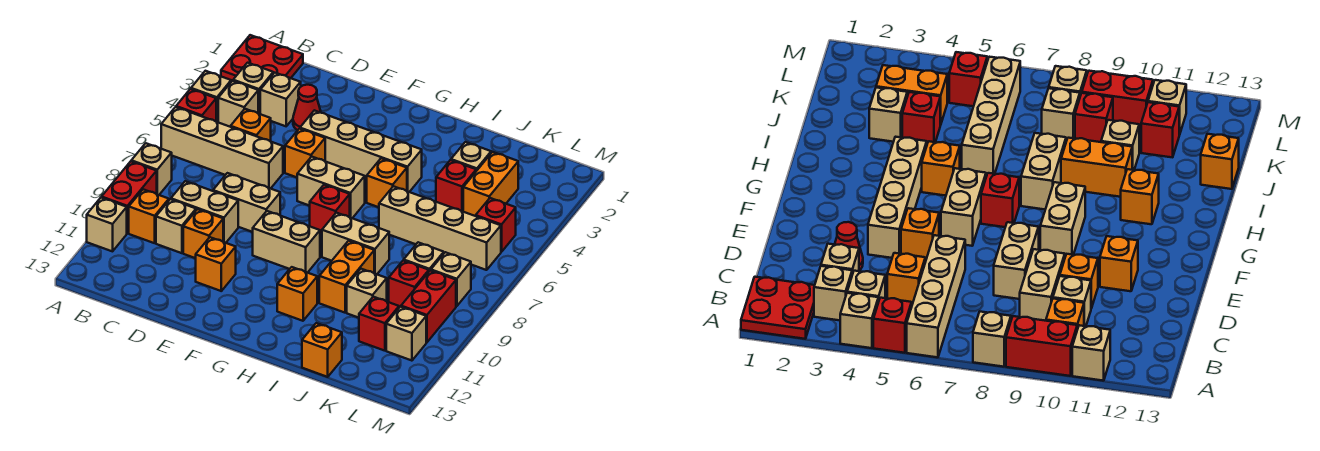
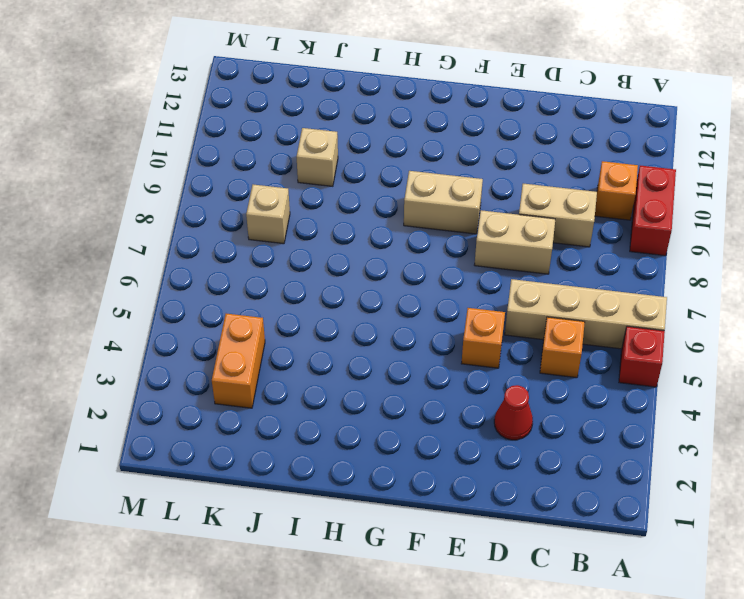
none -> red 2x2 plate [221,35,303,82]
none -> tan 1x1 brick [191,71,231,122]
none -> tan 1x1 brick [131,143,172,195]
none -> tan 1x1 brick [87,198,127,251]

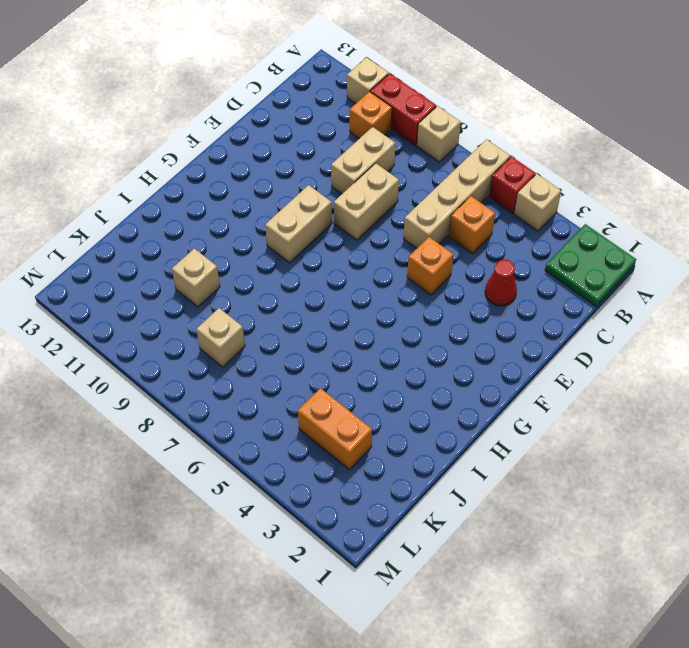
green 2x2 plate [545,224,636,306] -> red 2x2 plate [221,35,303,82]
none -> tan 1x1 brick [233,63,273,114]
none -> tan 1x1 brick [218,81,258,127]
none -> tan 1x1 brick [260,73,301,126]
none -> tan 1x1 brick [156,199,196,253]

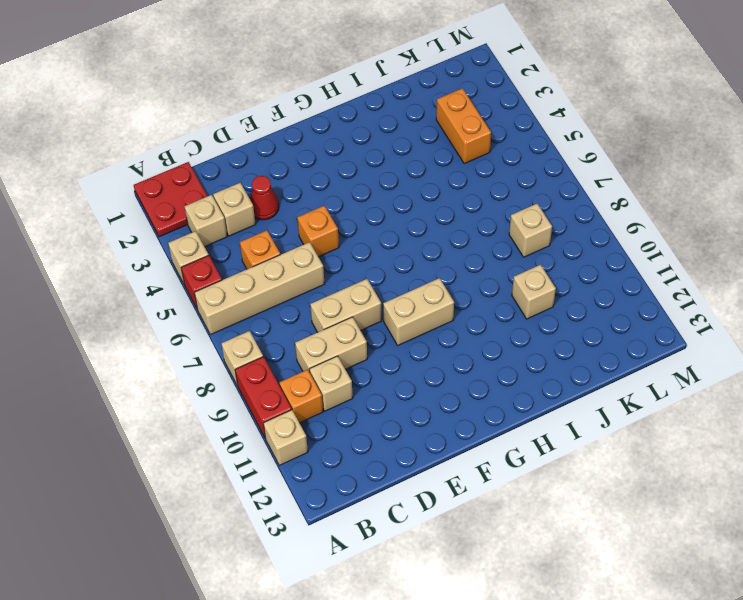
none -> tan 1x1 brick [218,81,258,127]
none -> orange 1x1 brick [183,209,223,258]
none -> tan 1x4 brick [300,110,422,192]
none -> orange 1x1 brick [196,237,236,291]

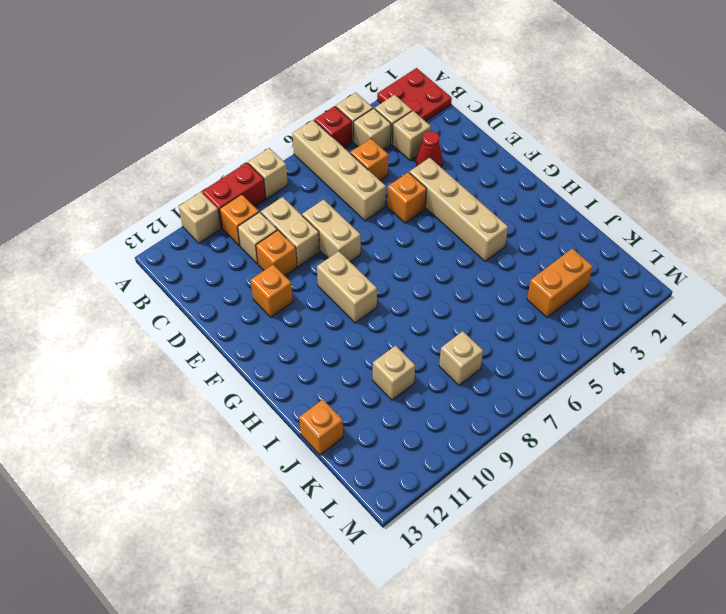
none -> tan 1x2 brick [297,157,365,218]
none -> red 1x1 brick [310,185,350,234]
none -> orange 1x1 brick [367,158,407,207]
none -> tan 1x2 brick [322,213,389,274]

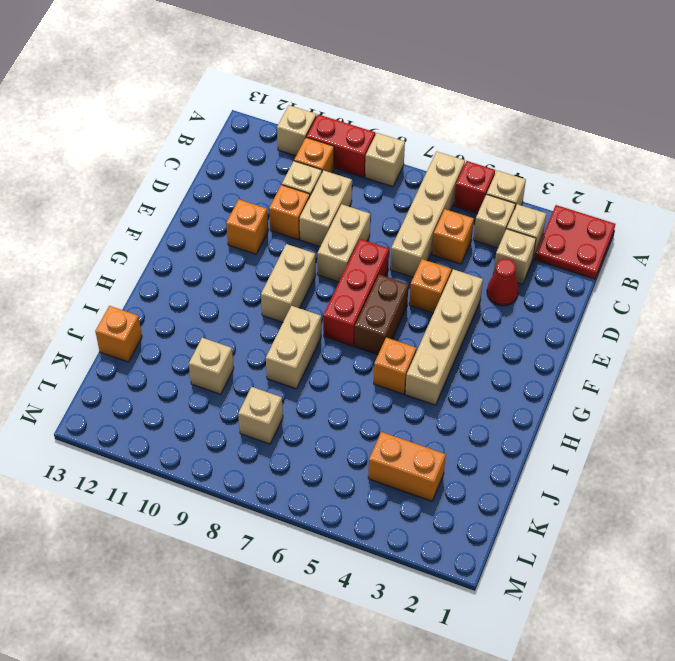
red 1x3 brick [323,239,389,346] -> red 1x1 brick [310,185,350,234]
brown 1x2 brick [355,275,409,355] -> tan 1x2 brick [297,157,365,218]
none -> orange 1x1 brick [277,267,317,321]
none -> tan 1x4 brick [379,186,501,270]
none -> orange 1x2 brick [319,241,374,313]
none -> tan 1x1 brick [451,142,491,171]

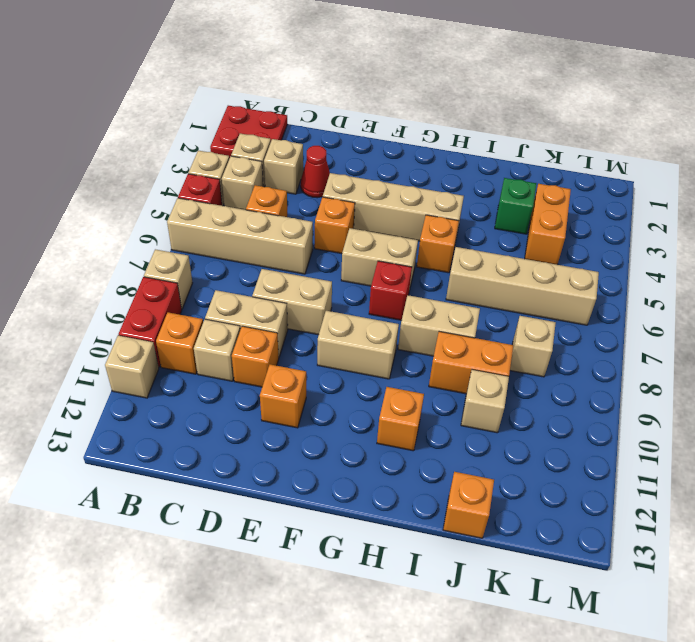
orange 1x2 brick [429,332,513,394] -> orange 1x2 brick turned to [319,241,374,313]
green 1x1 brick [495,178,536,234] -> tan 1x1 brick [451,142,491,171]
none -> red 1x1 brick [436,160,476,211]
none -> red 1x1 brick [389,260,429,308]
none -> red 1x1 brick [359,297,399,351]
none -> red 1x1 brick [476,198,516,252]

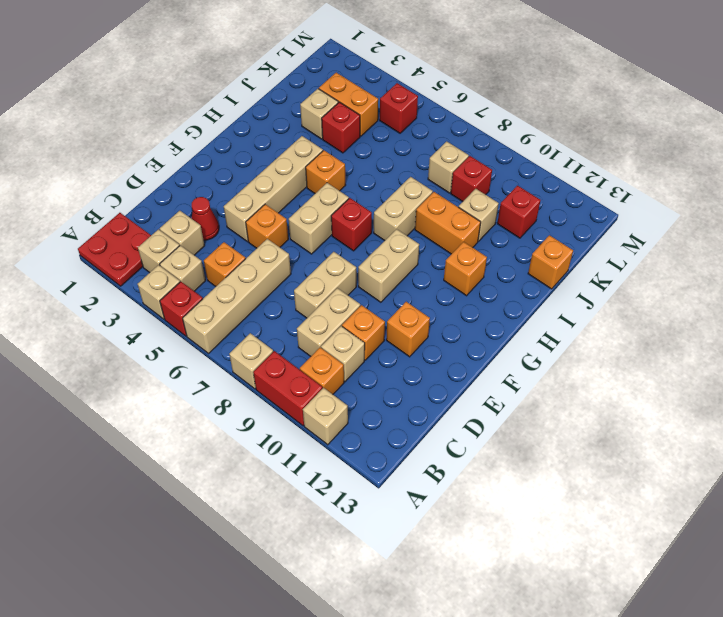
none -> tan 1x4 brick [379,186,501,270]
none -> tan 1x1 brick [431,252,471,306]
none -> red 1x2 brick [401,270,456,342]
none -> tan 1x1 brick [386,307,426,361]

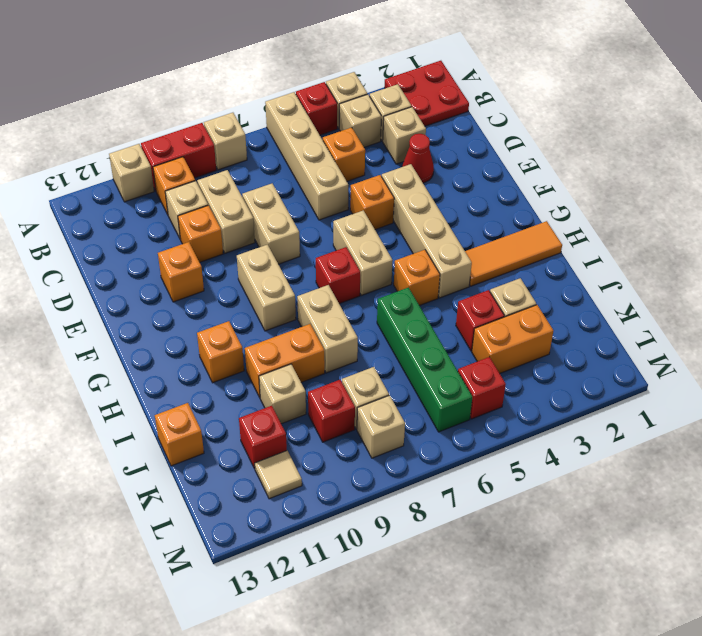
orange 1x3 tile [465,221,562,286] -> none
green 1x4 brick [377,288,472,432] -> tan 1x4 brick [379,186,501,270]
tan 1x1 tile [255,451,302,499] -> tan 1x1 brick [386,307,426,361]
none -> red 1x2 brick [401,270,456,342]

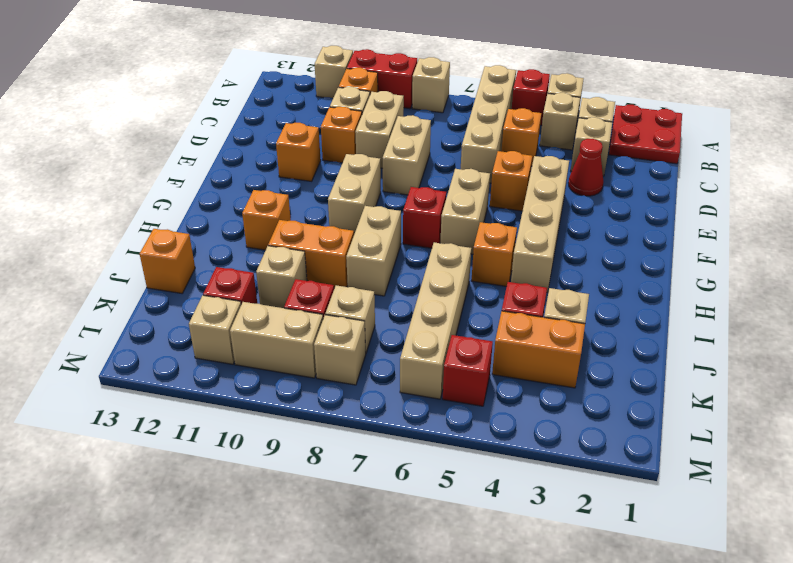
tan 1x2 brick [230,302,323,378] -> red 1x2 brick [401,270,456,342]

